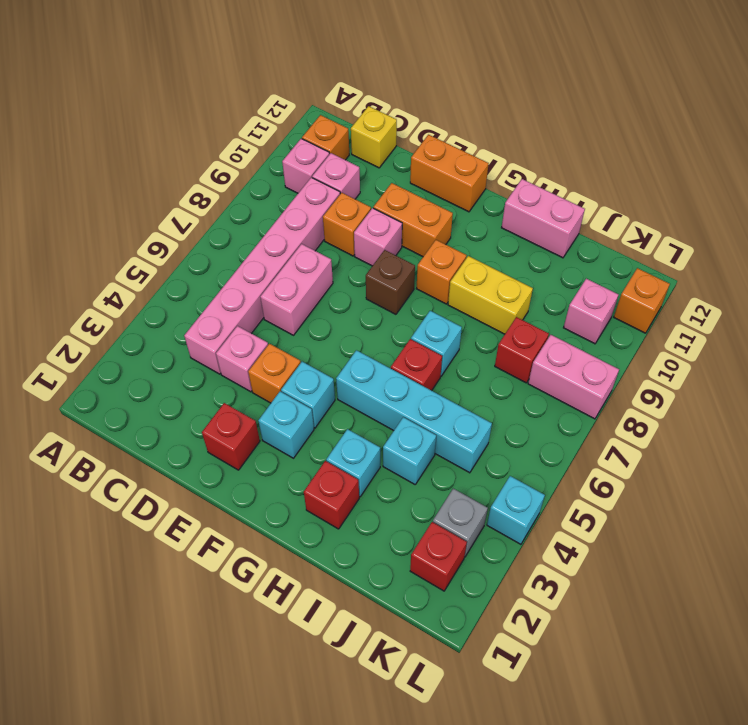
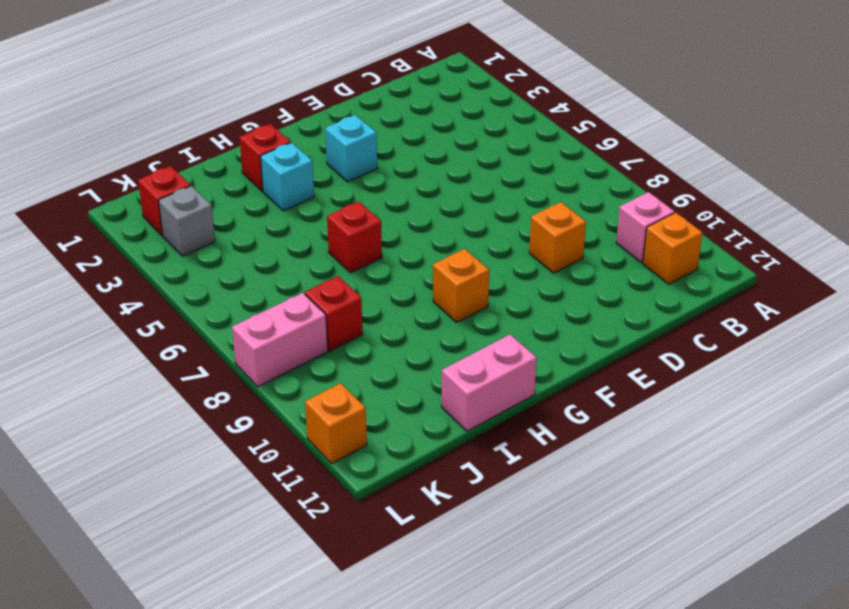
none -> pink 1x6 brick [184,177,340,374]
none -> pink 1x1 brick [312,153,360,199]
none -> yellow 1x1 brick [351,106,397,168]
none -> pink 1x1 brick [216,326,268,392]

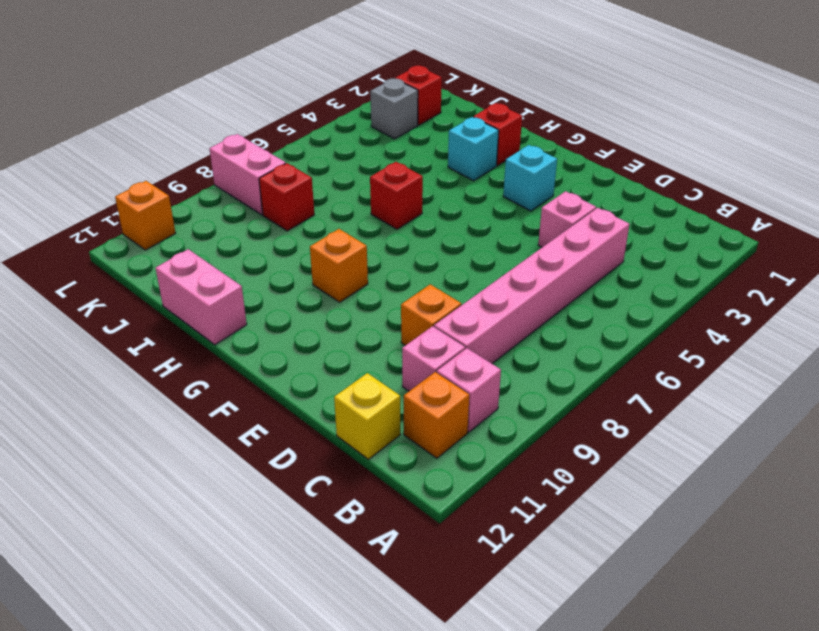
none -> pink 1x2 brick [260,244,333,335]
none -> red 1x1 brick [202,403,260,470]
none -> orange 1x1 brick [248,344,301,403]
none -> pink 1x1 brick [354,208,402,266]

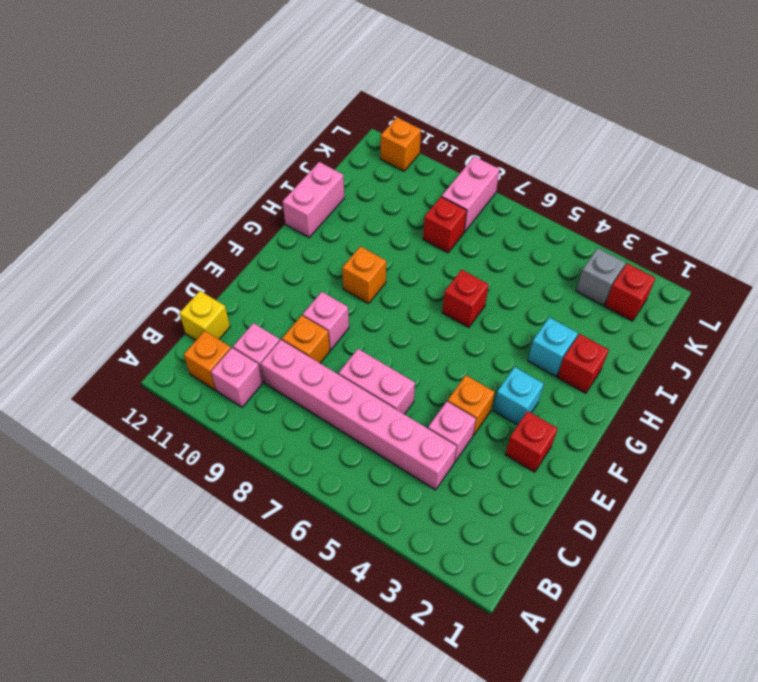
none -> orange 1x2 brick [373,183,453,257]
none -> orange 1x2 brick [410,135,489,212]
none -> cyan 1x1 brick [281,362,335,428]
none -> brown 1x1 brick [366,250,415,314]

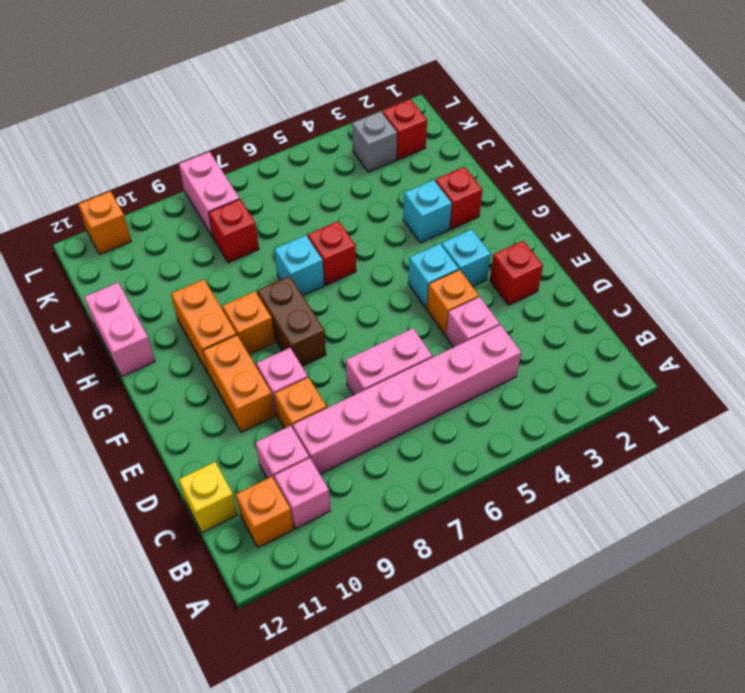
brown 1x2 brick [257,276,326,366] -> brown 1x1 brick [366,250,415,314]
orange 1x2 brick [171,279,237,373] -> orange 1x2 brick moved to [410,135,489,212]
none -> cyan 1x4 brick [336,350,492,473]
none -> yellow 1x2 brick [448,256,533,334]
none -> cyan 1x1 brick [383,417,436,484]
none -> pink 1x1 brick [564,279,618,344]

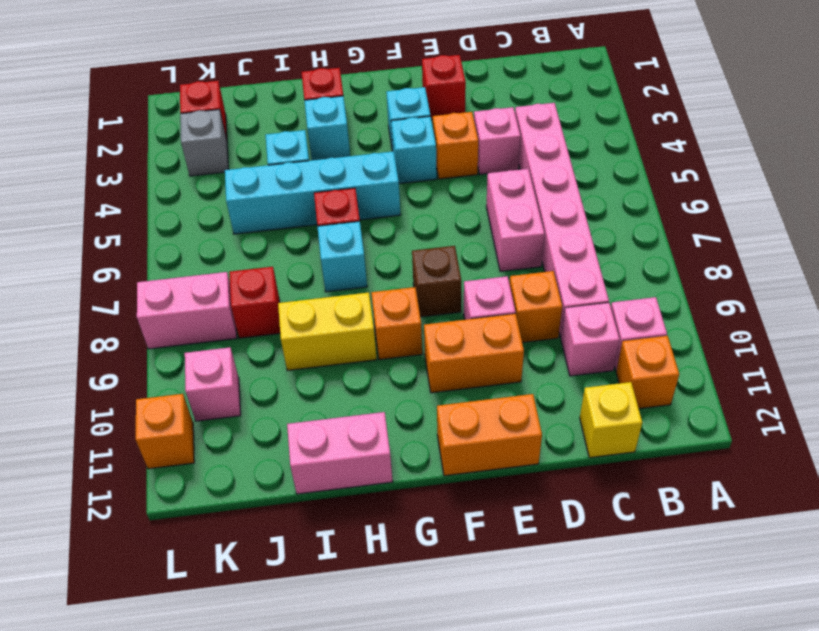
none -> cyan 1x1 brick [487,476,545,544]

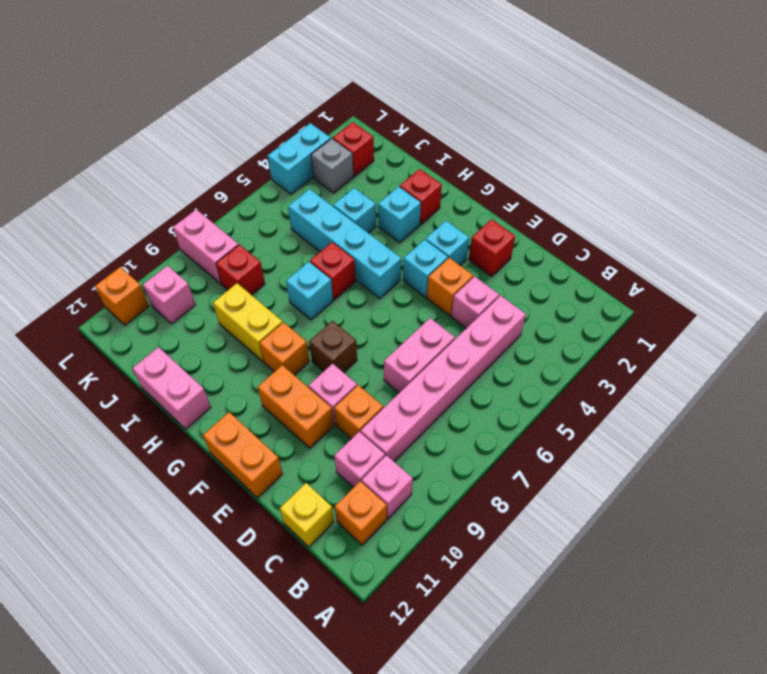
cyan 1x2 brick [268,123,331,194] -> cyan 1x1 brick [487,476,545,544]

